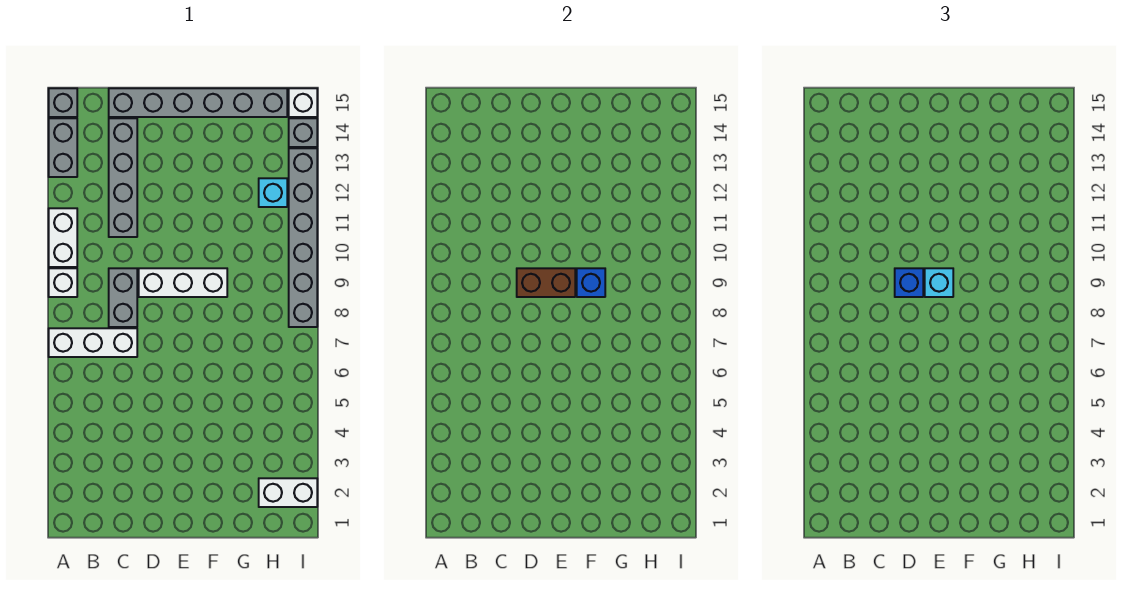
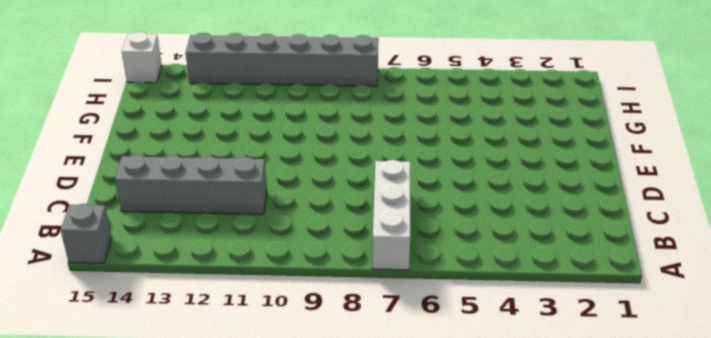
none -> white 1x1 brick [49,268,77,297]
none -> white 1x2 brick [49,208,77,267]
none -> grey 1x2 brick [49,118,77,177]

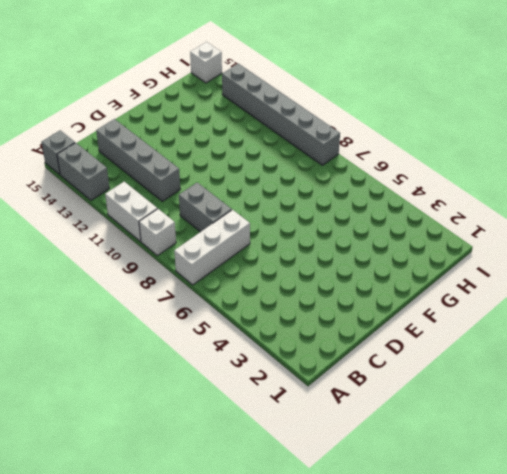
none -> grey 1x6 brick [109,88,287,117]
none -> white 1x3 brick [139,268,227,297]
none -> white 1x2 brick [259,478,317,507]

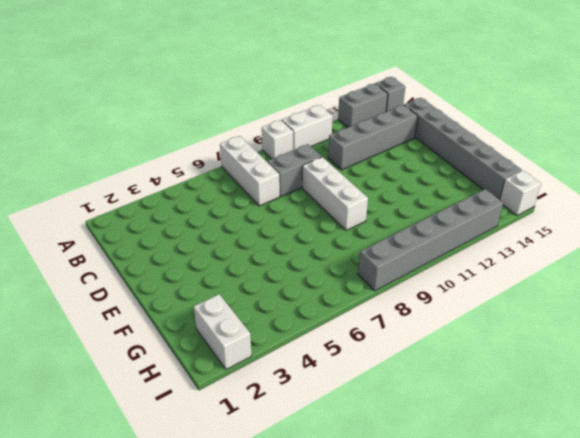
none -> cyan 1x1 brick [259,178,287,207]
none -> grey 1x1 brick [289,118,317,147]
none -> brown 1x2 brick [517,268,575,297]

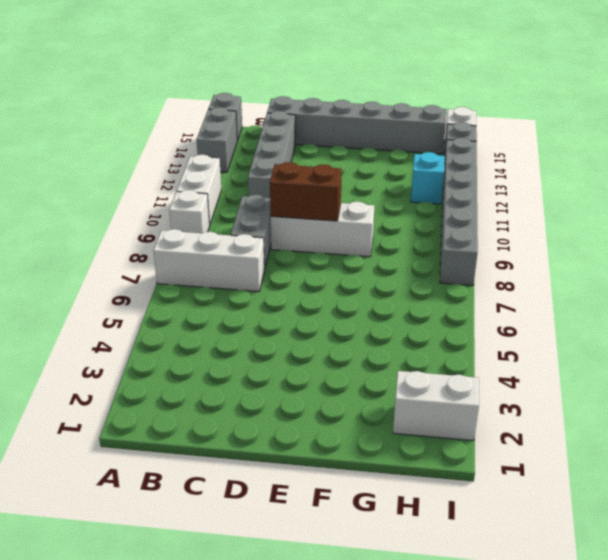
none -> blue 1x1 brick [577,268,605,297]
none -> blue 1x1 brick [895,268,923,297]
none -> cyan 1x1 brick [925,268,953,297]

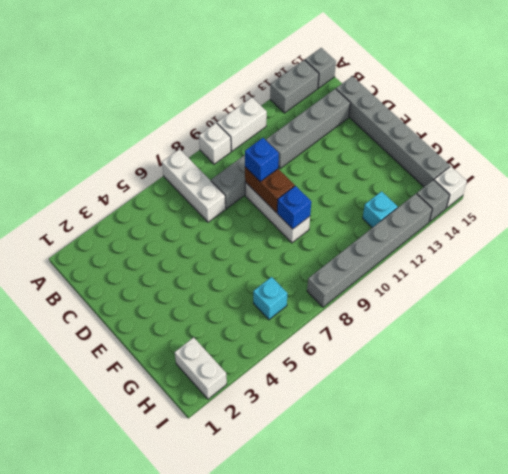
cyan 1x1 brick [253,277,287,320] -> cyan 1x1 brick moved to [925,268,953,297]

